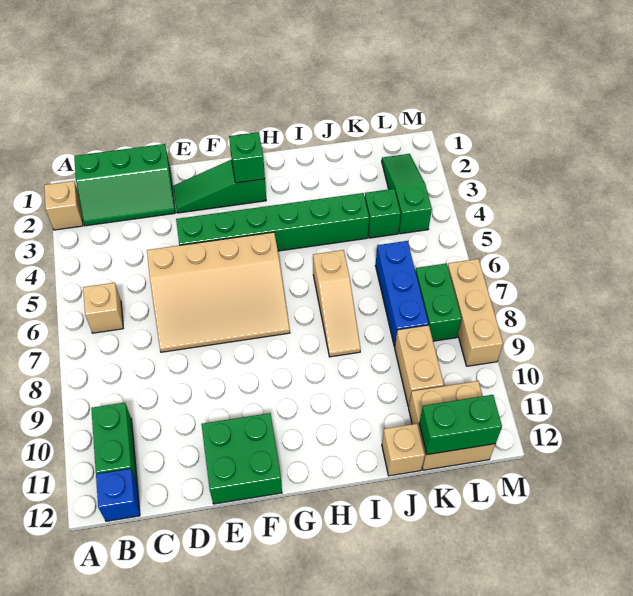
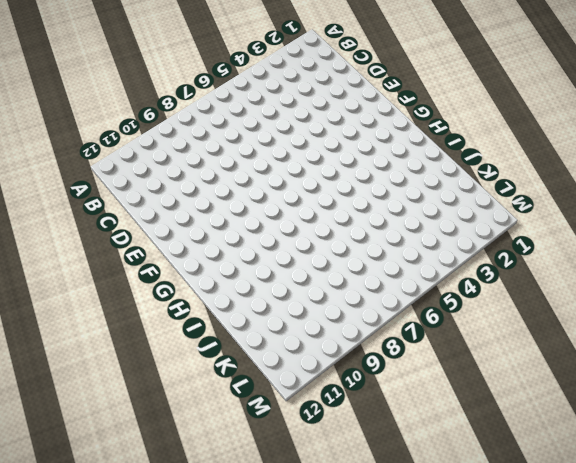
none -> tan 1x1 brick [44,181,83,230]
none -> green 2x3 slope [74,144,175,226]
none -> tan 1x1 brick [83,283,123,333]

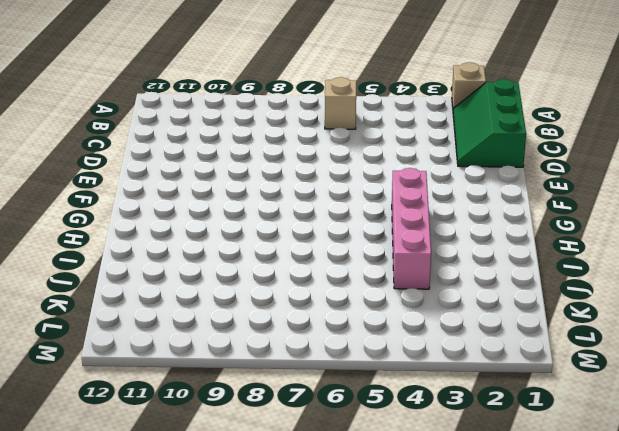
pink 1x4 brick [392,168,431,289] -> green 1x6 brick [176,193,369,251]
none -> green 1x2 brick [91,403,137,482]
none -> blue 1x1 brick [96,469,140,521]
none -> tan 3x4 slope [147,232,290,352]

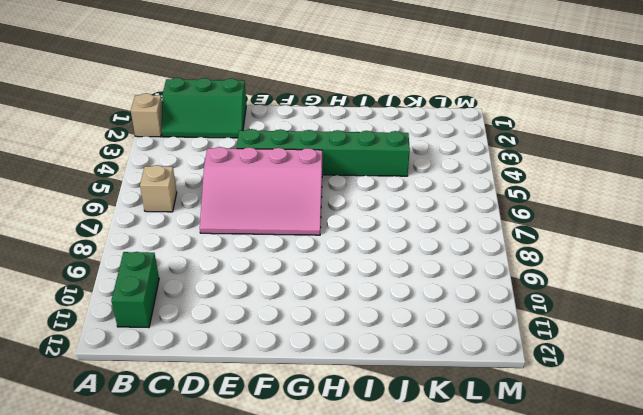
pink 3x4 slope [200,147,322,235] -> tan 3x4 slope [147,232,290,352]
none -> blue 1x1 brick [96,469,140,521]
none -> green 1x3 slope [173,160,266,213]
none -> green 2x2 brick [201,413,282,504]

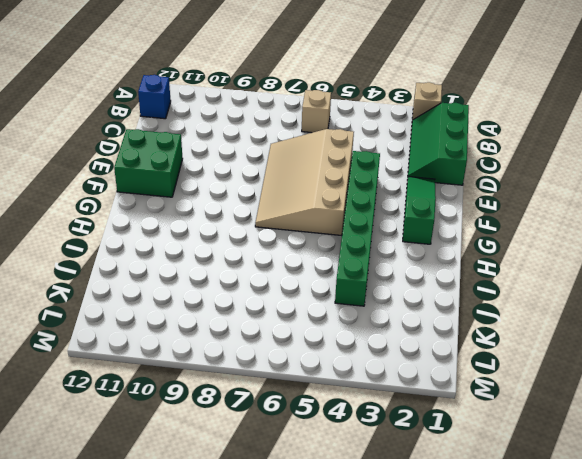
none -> green 1x2 brick [91,403,137,482]
none -> tan 1x3 slope [313,250,361,357]
none -> tan 1x1 brick [382,424,425,476]

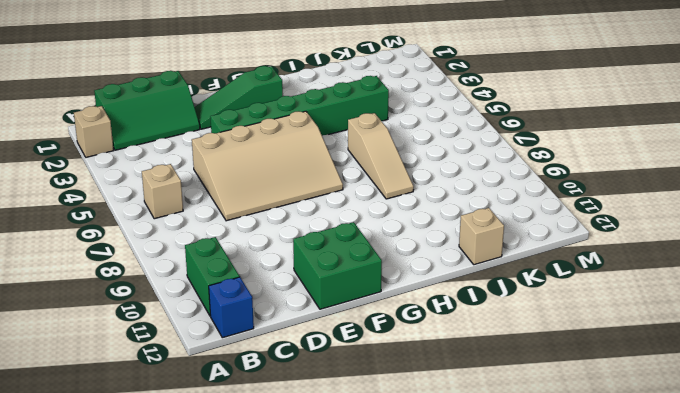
none -> green 1x1 brick [365,189,401,238]
none -> blue 1x3 brick [376,241,429,347]
none -> tan 1x2 brick [395,325,444,407]

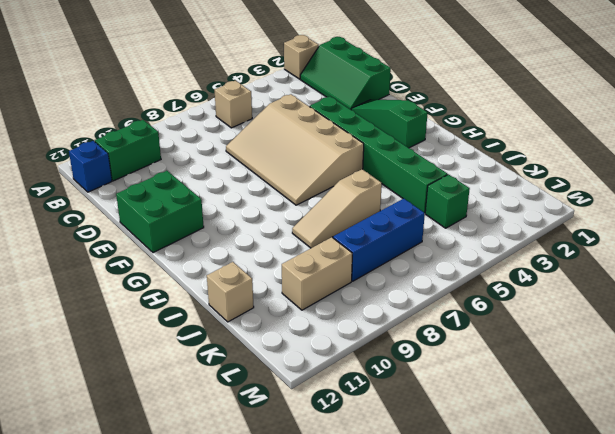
none -> tan 2x2 brick [409,381,495,470]
none -> green 1x3 slope [382,154,432,234]
none -> green 1x2 brick [416,263,462,341]

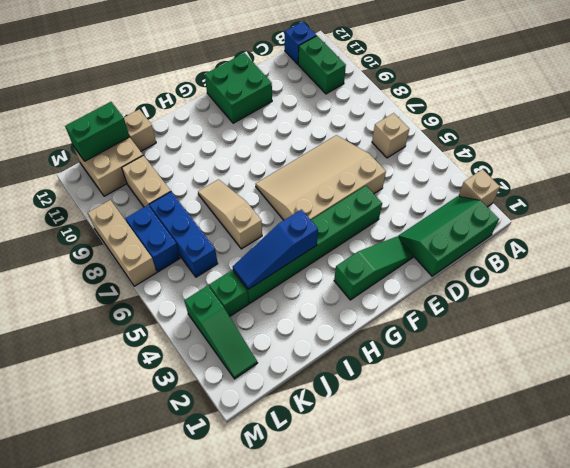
blue 1x3 slope [233,210,318,289] -> none
blue 1x2 brick [125,205,180,272] -> green 1x2 brick [416,263,462,341]
none -> green 1x1 brick [229,132,265,183]

